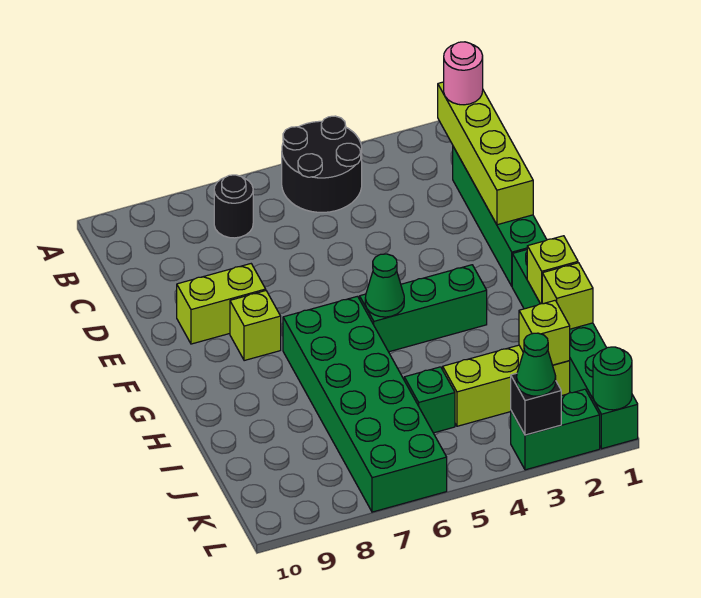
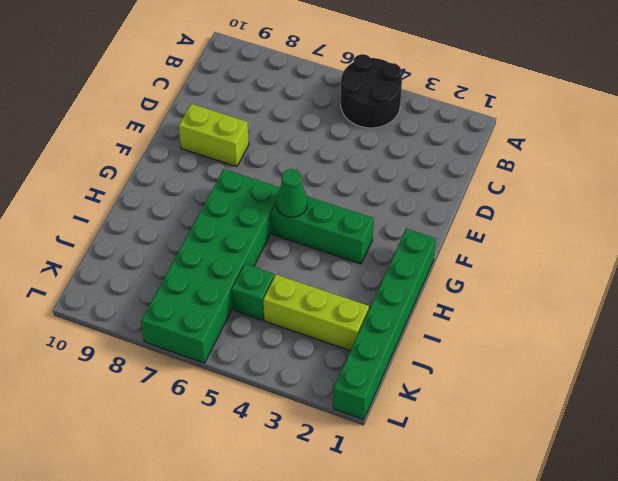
none -> black 1x1 round brick [214,175,253,238]
none -> green 1x4 brick [453,147,547,286]
none -> lime 1x1 brick [230,291,281,361]

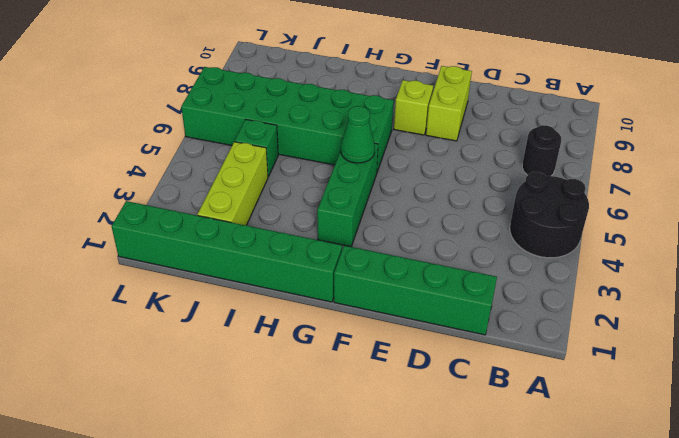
none -> green 1x2 brick [511,389,600,470]
none -> lime 1x4 brick [438,82,533,225]
none -> lime 1x1 brick [527,236,578,304]

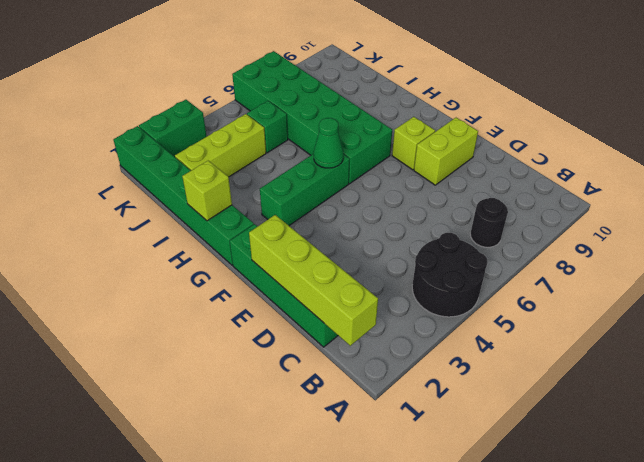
none -> lime 1x1 brick [542,263,593,329]
none -> lime 1x1 brick [519,301,570,365]
none -> green 1x1 round brick [593,347,632,410]

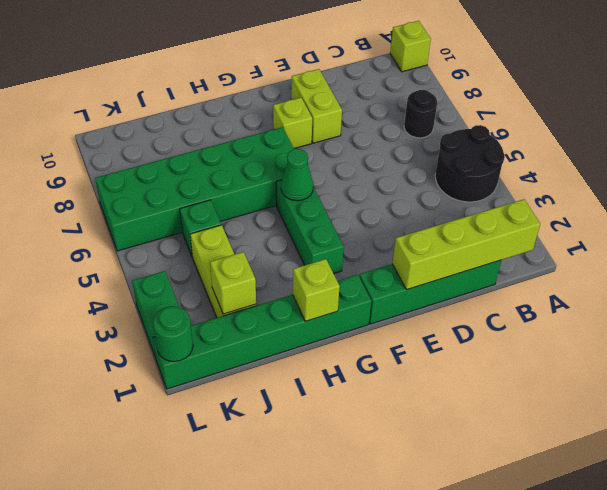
lime 1x1 brick [390,21,431,72] -> lime 1x1 brick moved to [542,263,593,329]
none -> black 1x1 brick [511,373,561,435]
none -> pink 1x1 round brick [444,42,483,105]
none -> green 1x1 cone [517,333,556,396]

